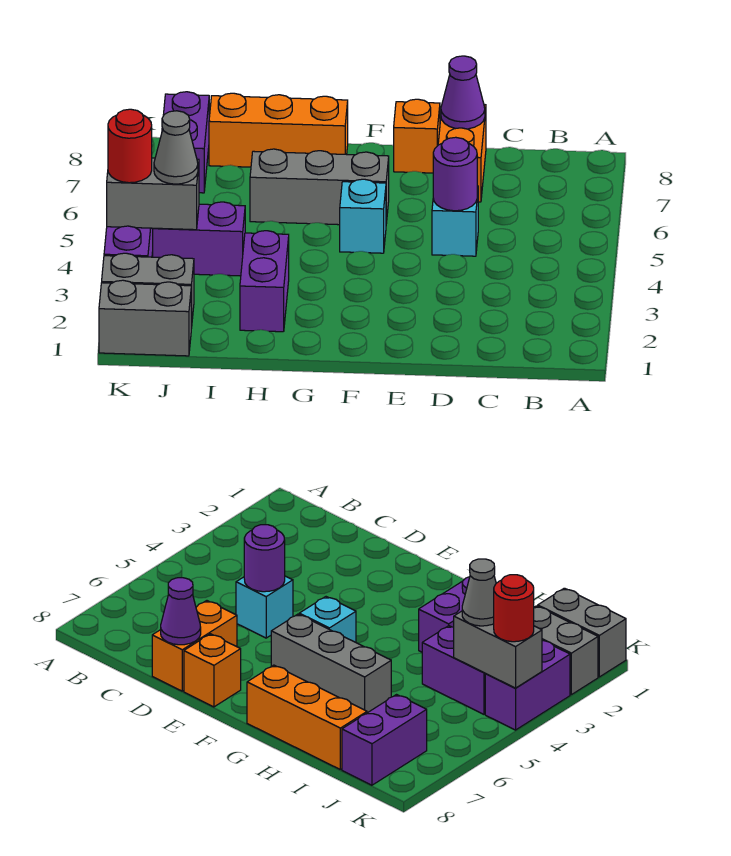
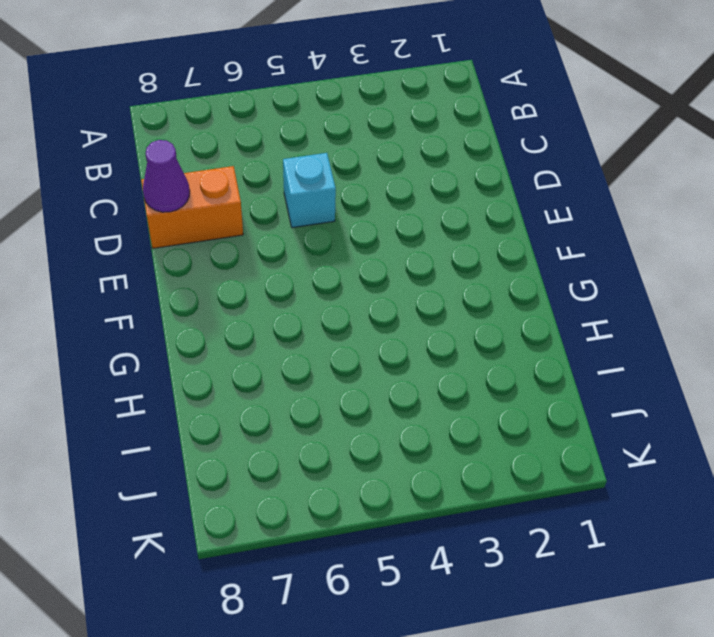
none -> orange 1x1 brick [394,99,440,173]
none -> cyan 1x1 brick [340,179,386,253]
none -> grey 1x3 brick [250,149,389,225]

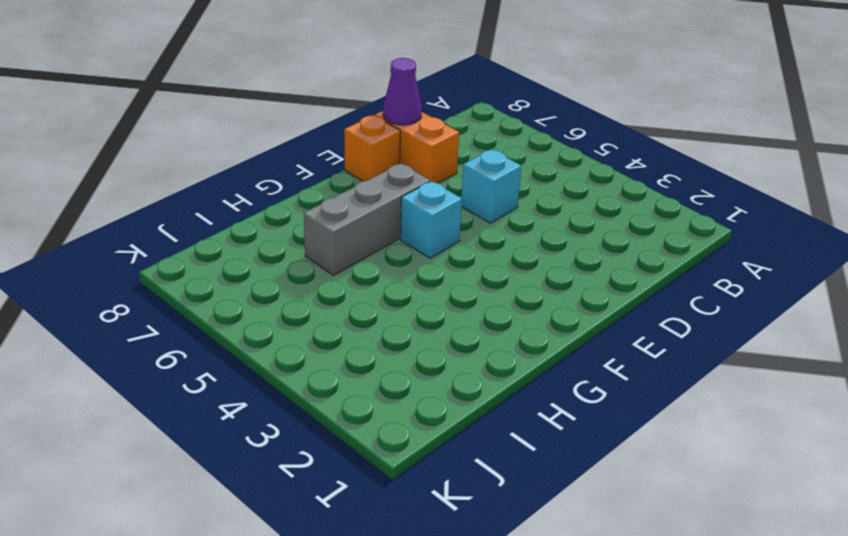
none -> orange 1x3 brick [209,93,348,167]
none -> purple 1x2 brick [240,231,289,332]
none -> purple 1x2 brick [153,202,245,276]

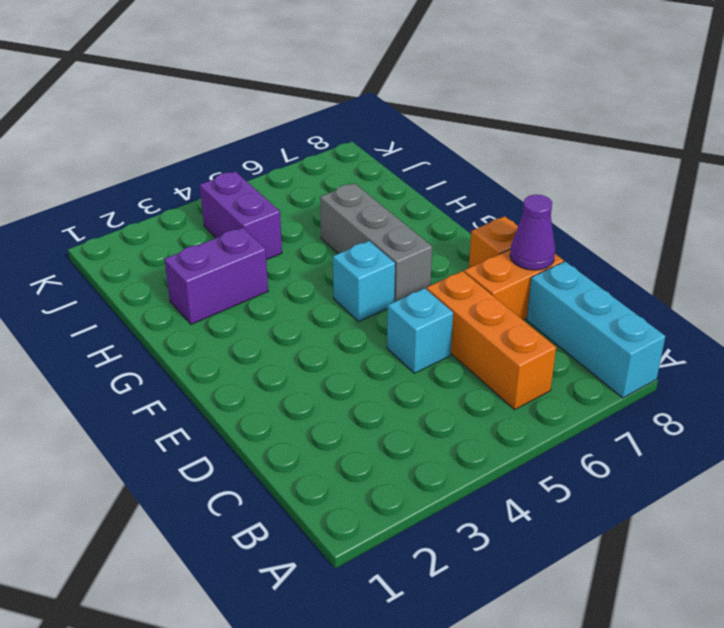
cyan 1x3 brick [527,261,665,398] -> none
orange 1x3 brick [427,271,556,409] -> orange 1x3 brick moved to [209,93,348,167]
none -> grey 1x2 brick [99,280,191,356]
none -> grey 1x2 brick [102,253,194,328]
none -> purple 1x2 brick [162,92,209,193]

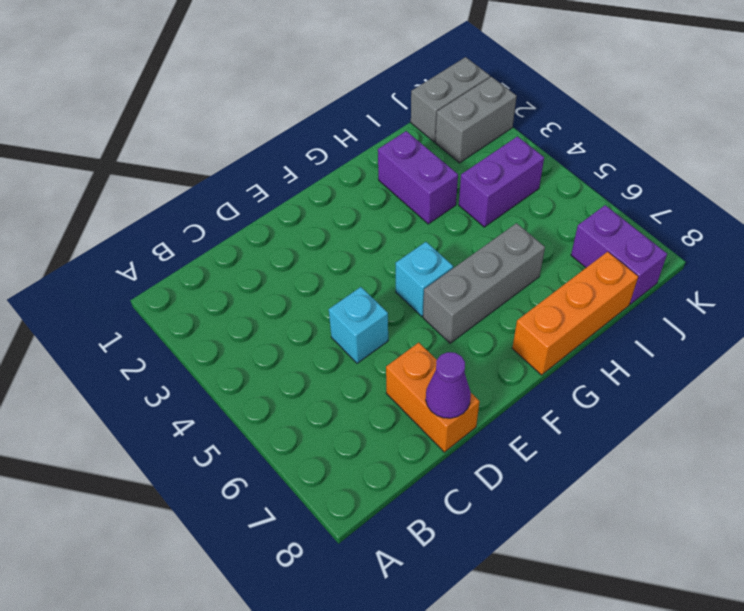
none -> orange 1x1 brick [394,99,440,173]
none -> purple 1x2 brick [104,226,153,257]
none -> purple 1x1 round brick [433,137,477,211]

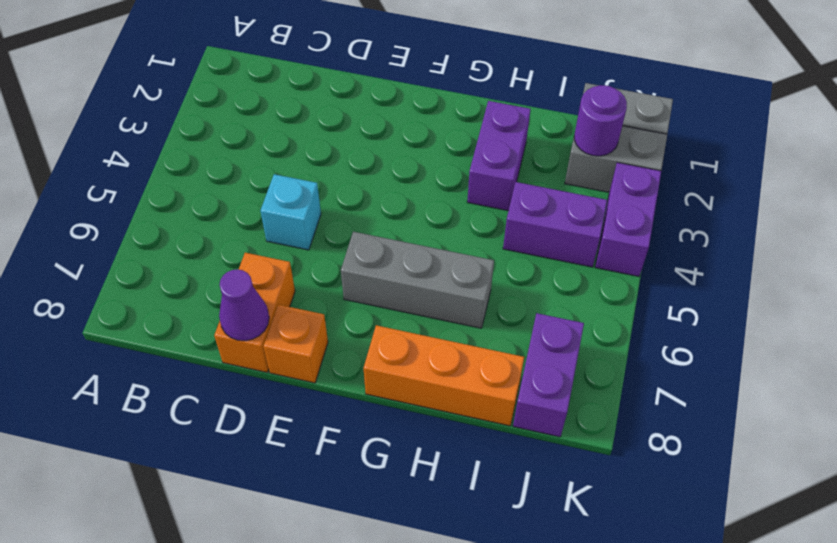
purple 1x1 round brick [574,85,627,156] -> purple 1x1 round brick moved to [433,137,477,211]
none -> cyan 1x1 brick [340,179,386,253]
none -> grey 1x2 brick [107,158,199,230]
none -> grey 1x1 cone [154,111,198,184]

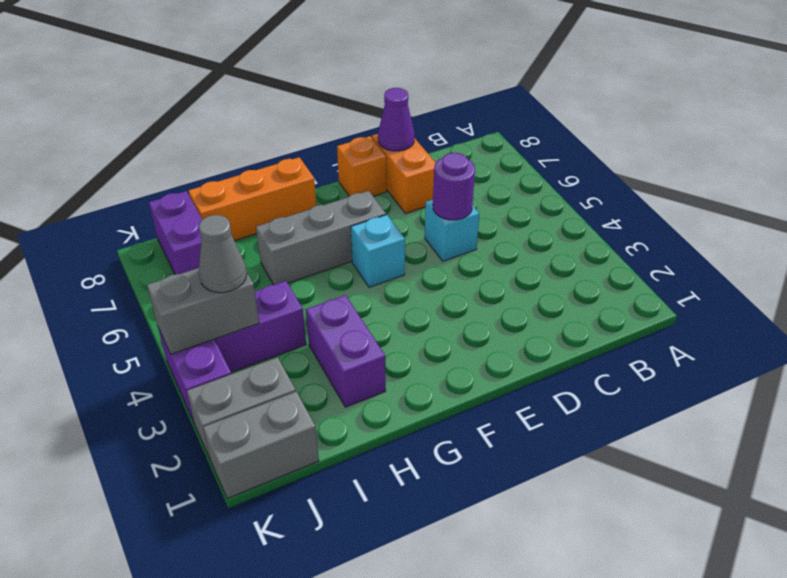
none -> red 1x1 round brick [108,109,152,183]

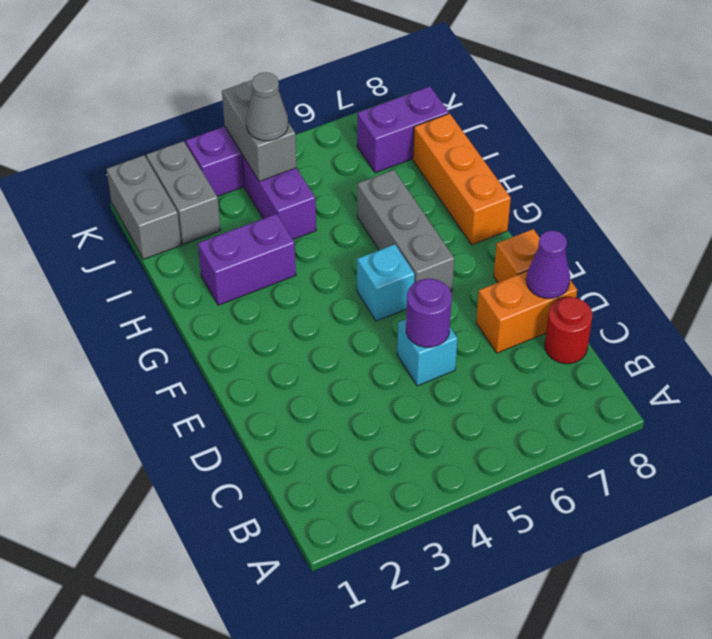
red 1x1 round brick [545,297,592,364] -> red 1x1 round brick moved to [108,109,152,183]

